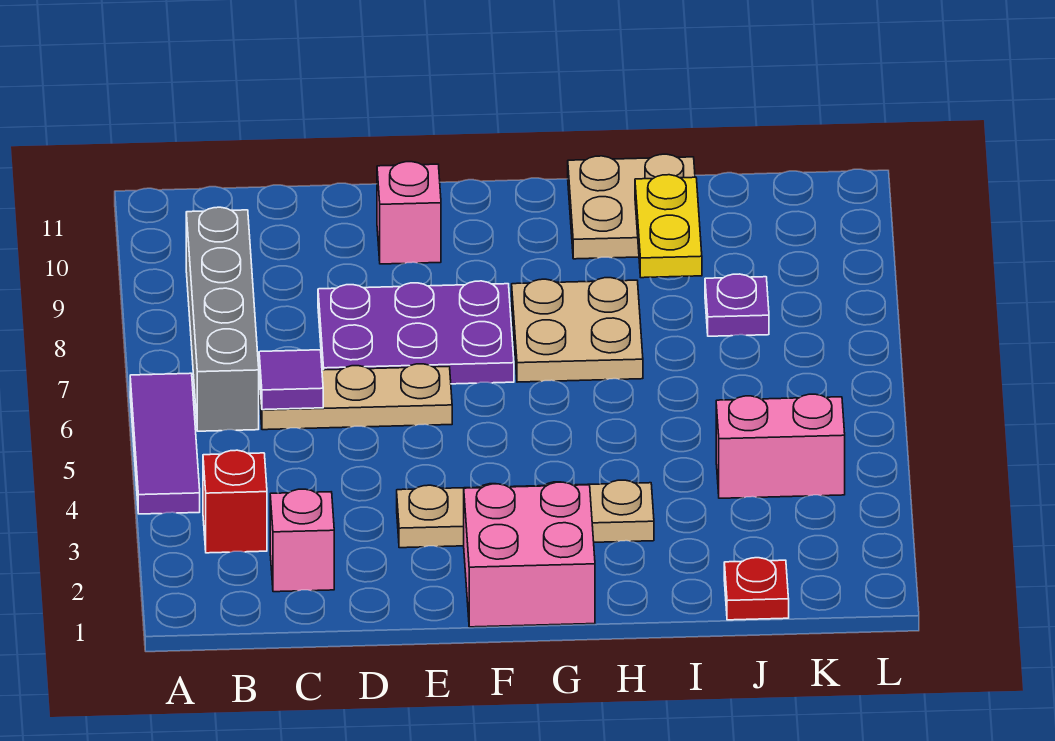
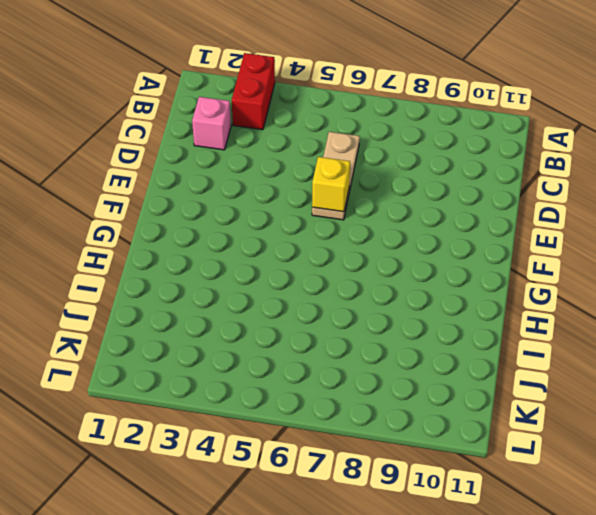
red 1x2 brick [232,53,275,130] -> red 1x1 brick [203,450,267,553]
yellow 1x1 brick [312,157,350,212] -> none
none -> purple 1x3 tile [130,373,200,514]
none -> grey 1x4 brick [186,207,259,431]
none -> purple 2x3 plate [318,281,514,384]

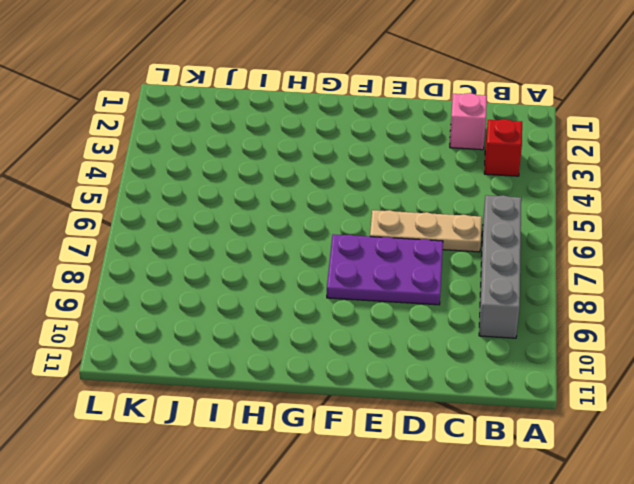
none -> purple 1x3 tile [130,373,200,514]
none -> tan 1x4 plate [397,480,654,548]
none -> pink 1x1 brick [377,162,441,264]

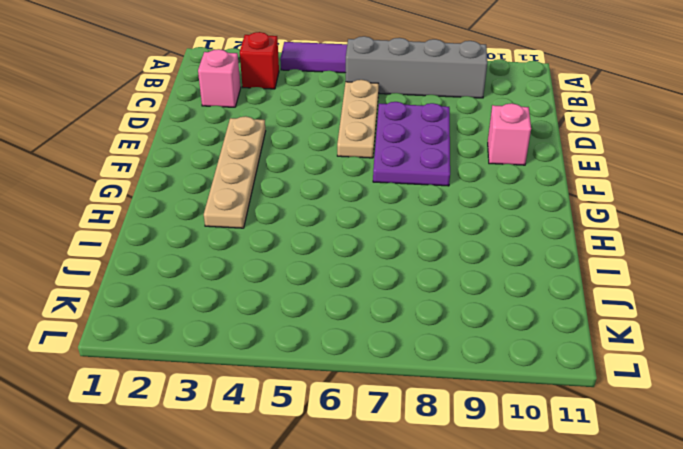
none -> pink 2x2 brick [464,482,595,627]
none -> tan 2x2 plate [512,278,643,382]
none -> tan 2x2 plate [568,154,695,259]

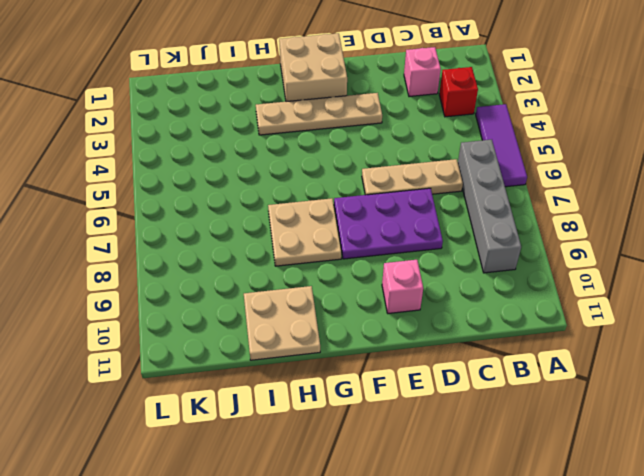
tan 2x2 brick [279,33,347,102] -> pink 2x2 brick [464,482,595,627]
none -> red 1x1 plate [724,558,789,620]
none -> pink 1x2 brick [716,394,845,498]
none -> purple 1x1 plate [705,274,769,336]

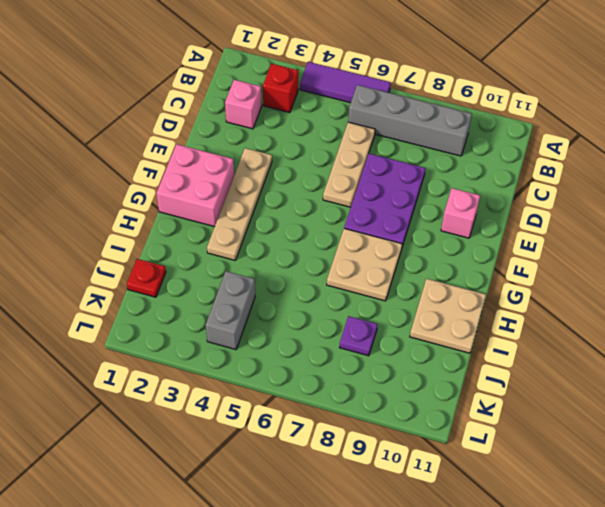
grey 1x2 brick [206,271,255,350] -> pink 1x2 brick [716,394,845,498]
none -> purple 1x1 tile [259,350,323,410]
none -> yellow 1x2 plate [635,175,702,278]

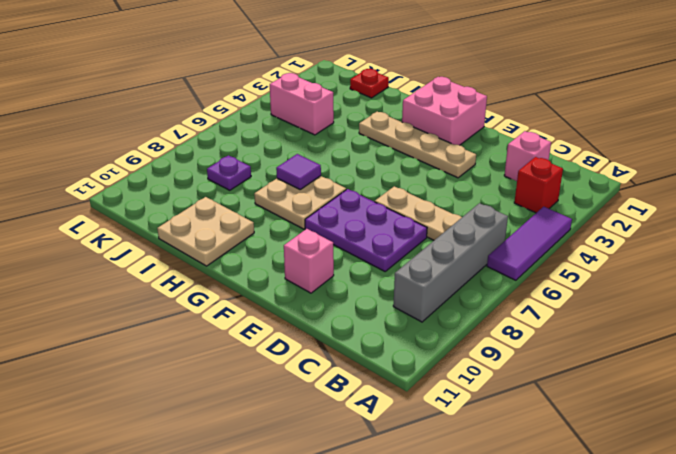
purple 1x1 tile [276,154,321,189] -> purple 1x1 tile moved to [259,350,323,410]
none -> yellow 1x2 plate [635,175,702,278]

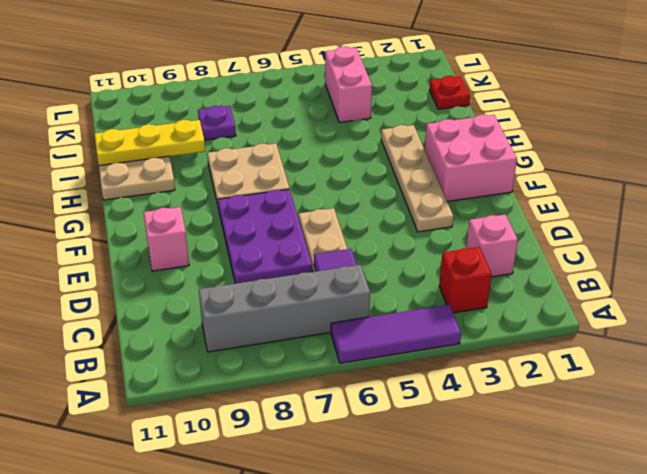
yellow 1x3 plate [94,120,205,166] -> yellow 1x2 plate [635,175,702,278]

